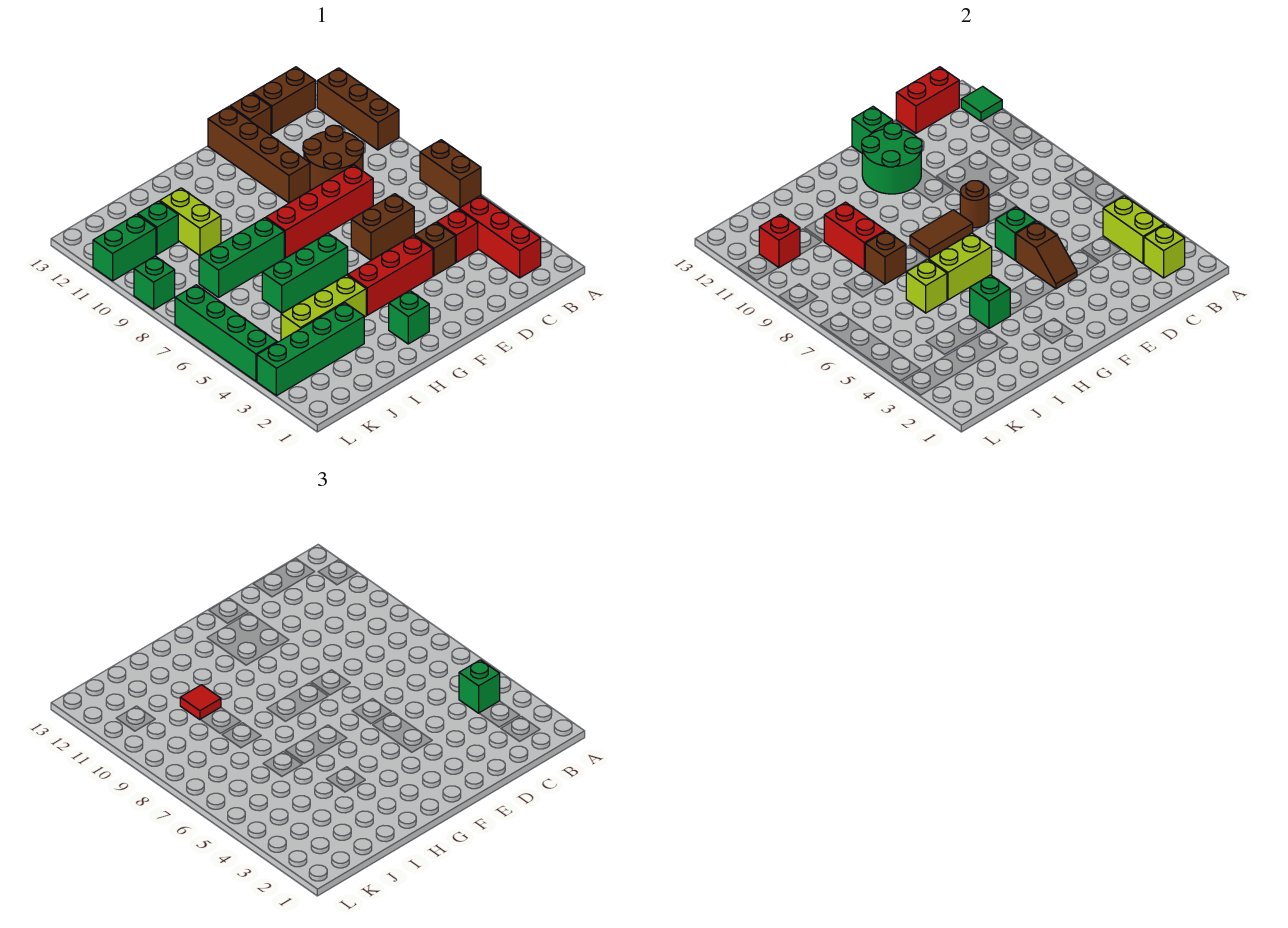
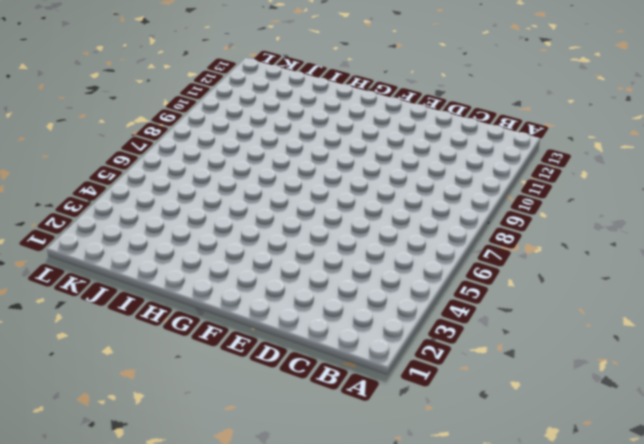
none -> brown 1x2 brick [420,140,481,207]
none -> brown 1x3 brick [317,68,399,150]
none -> red 1x3 brick [459,196,541,278]
none -> brown 1x2 brick [252,67,315,133]

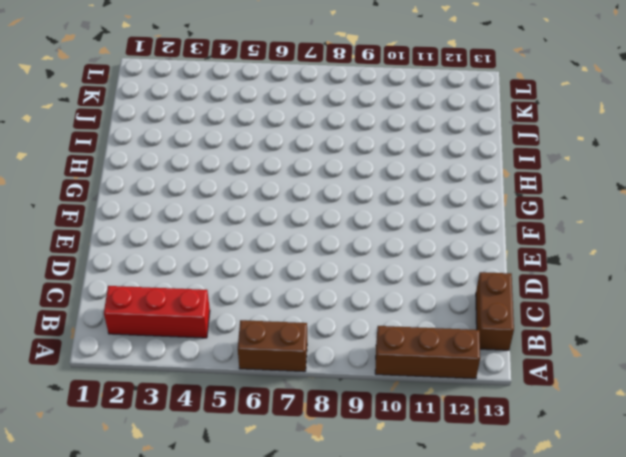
none -> red 1x1 brick [437,209,478,262]
none -> brown 2x2 round brick [303,125,364,190]
none -> brown 1x1 brick [415,222,455,276]
none -> brown 1x2 brick [351,194,414,260]

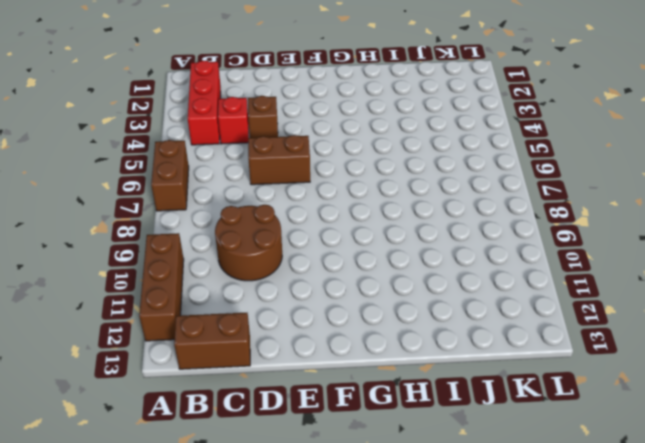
none -> red 1x4 brick [266,165,373,258]
none -> brown 1x1 brick [230,93,271,135]
none -> red 1x3 brick [348,235,433,315]
none -> brown 1x4 brick [208,107,310,203]

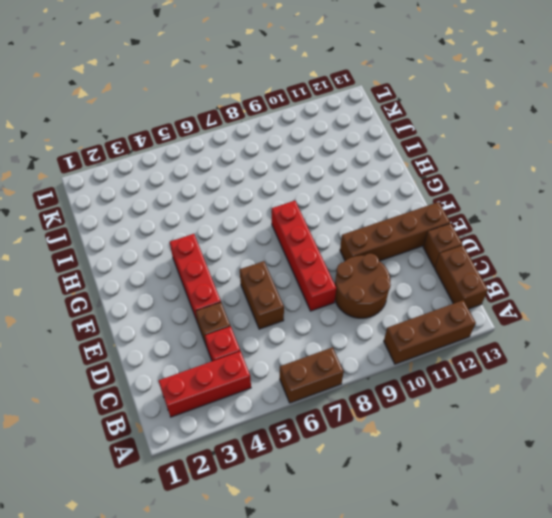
none -> green 1x1 brick [389,291,429,344]
none -> green 1x3 brick [262,233,348,313]
none -> lime 1x3 brick [281,275,366,340]
none -> green 1x3 brick [199,218,284,297]

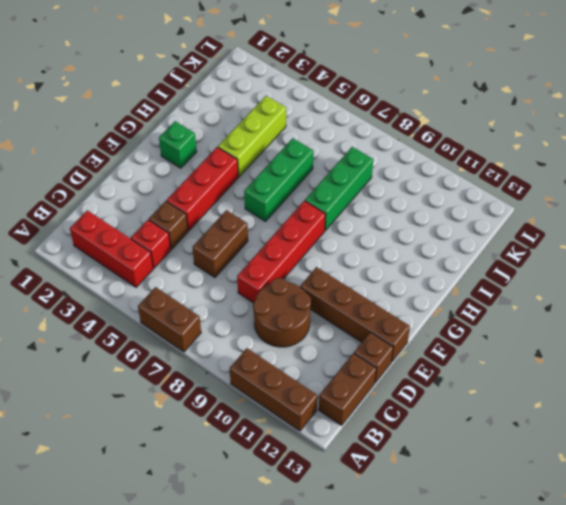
none -> green 1x4 brick [257,303,364,396]
none -> lime 1x2 brick [160,188,221,256]
none -> green 1x1 brick [138,201,178,254]
none -> green 1x2 brick [93,214,156,281]

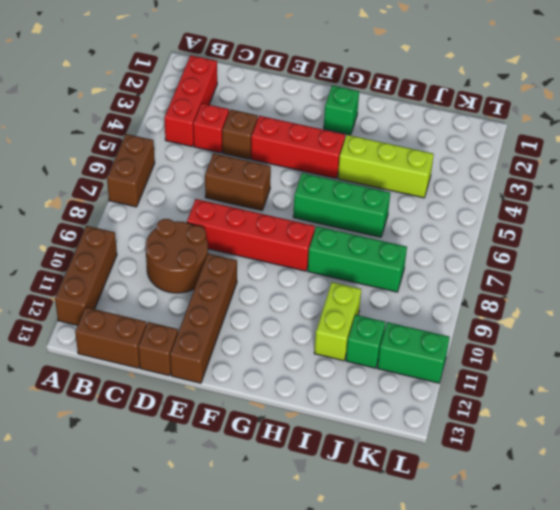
none -> green 1x4 brick [257,303,364,396]
none -> green 1x4 brick [175,285,277,381]
none -> green 1x1 brick [134,256,175,310]
none -> green 1x1 tile [961,86,1002,121]

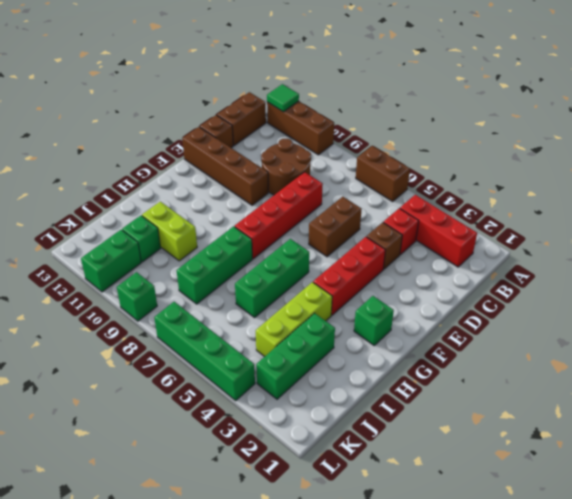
green 1x3 brick [256,313,335,399] -> green 1x4 brick [257,303,364,396]
none -> lime 1x1 brick [1144,225,1185,278]
none -> lime 1x2 brick [1103,196,1164,264]
none -> red 1x2 brick [896,67,959,133]
none -> brown 1x2 slope [1016,221,1077,289]

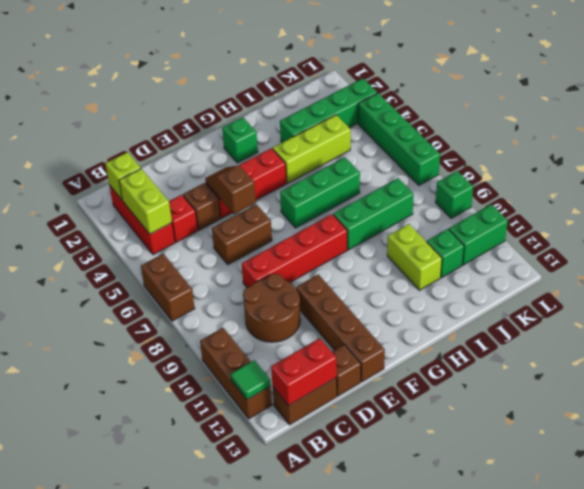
none -> green 1x1 brick [995,207,1036,260]
none -> brown 1x1 round brick [960,181,989,228]
none -> green 2x2 round brick [862,123,922,194]
none -> green 1x1 brick [852,107,893,153]

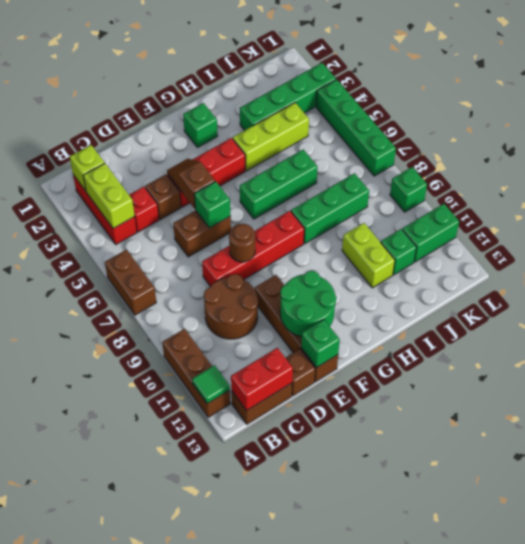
none -> brown 1x2 tile [910,210,973,258]
none -> lime 1x2 brick [929,233,992,300]
none -> green 1x1 brick [970,275,1010,328]
none -> lime 1x1 brick [906,260,947,313]

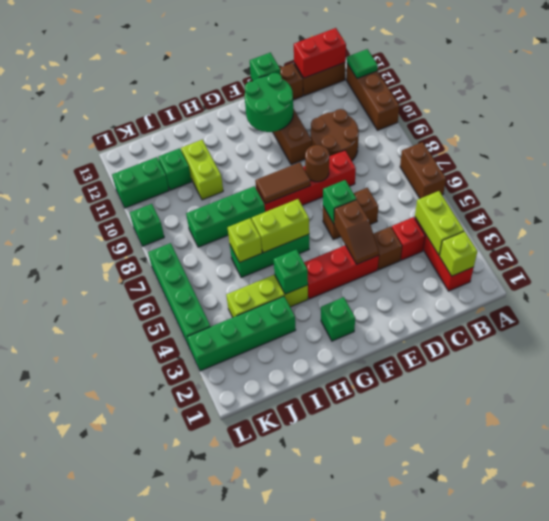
none -> brown 1x1 brick [865,231,906,284]
none -> red 1x2 brick [824,202,886,270]
none -> red 1x1 brick [759,214,800,268]
none -> green 1x1 brick [459,660,500,713]

